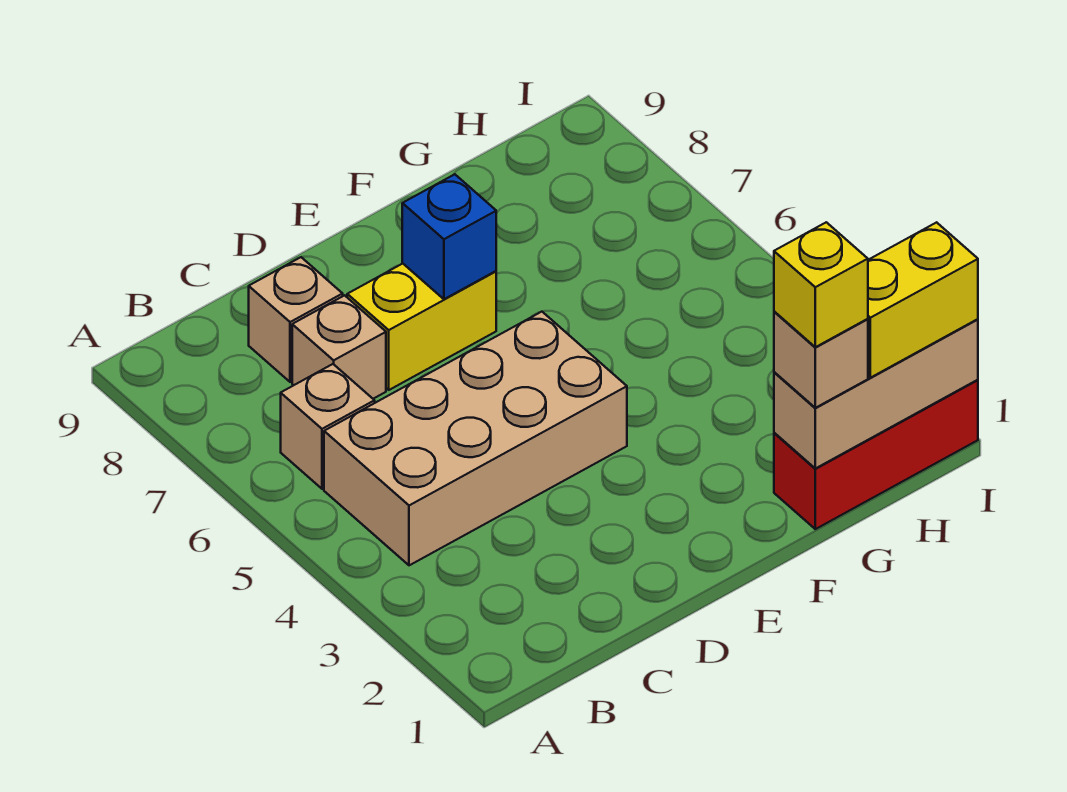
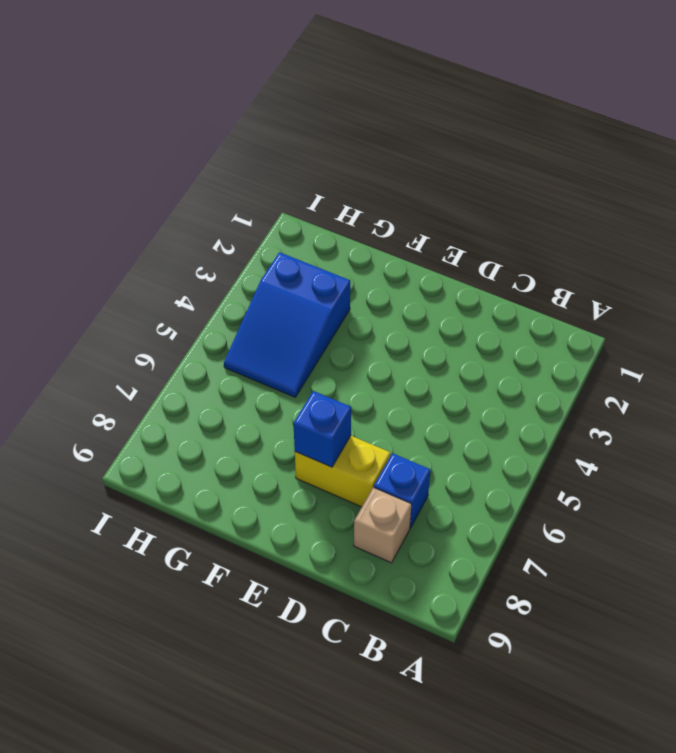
blue 1x1 brick [374,453,430,528] -> tan 1x1 brick [292,295,386,399]
blue 2x3 slope [224,252,350,397] -> none
none -> tan 2x4 brick [324,312,627,565]
none -> tan 1x1 brick [281,364,375,489]

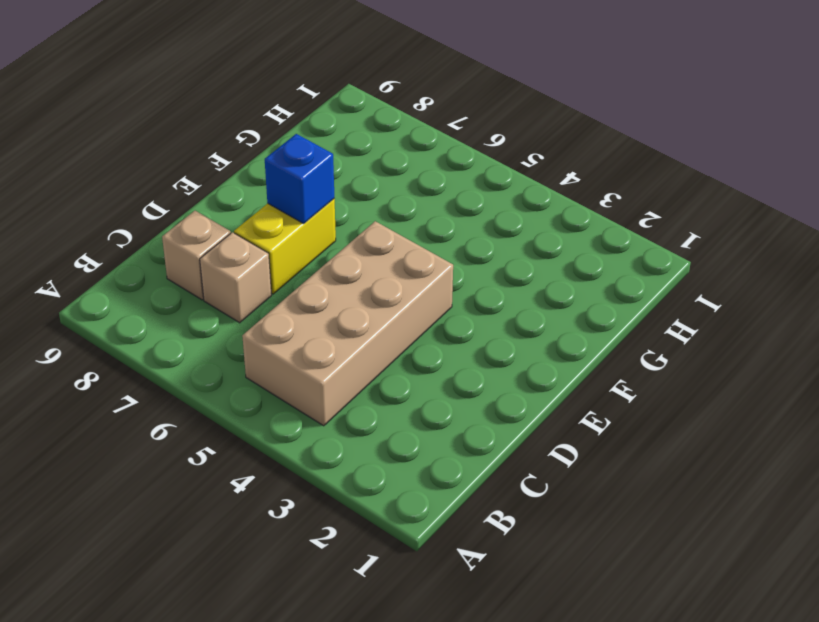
none -> tan 1x1 brick [281,364,375,489]
none -> red 1x3 brick [774,380,978,529]

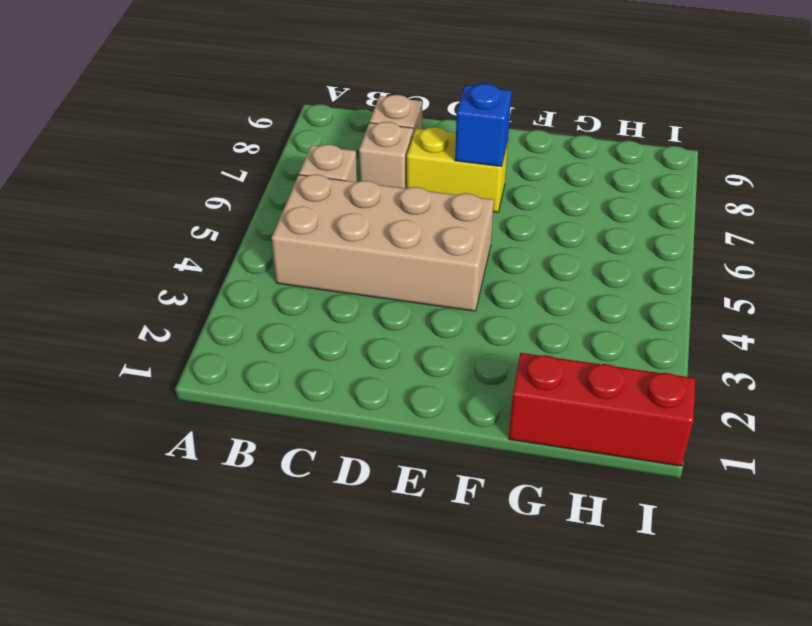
none -> tan 1x3 brick [774,319,978,468]
none -> tan 1x1 brick [774,311,868,408]

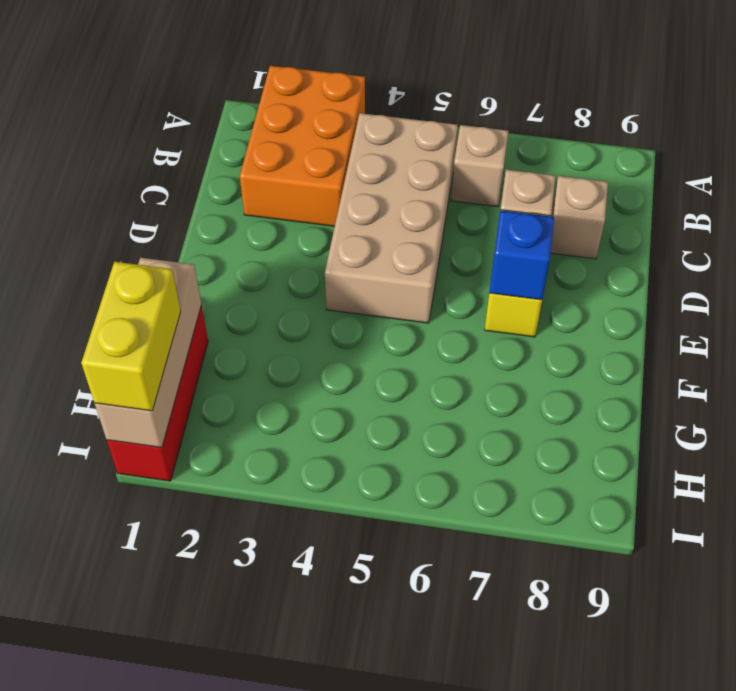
orange 2x3 brick [240,66,365,226] -> none
none -> tan 1x1 brick [774,311,868,408]
none -> yellow 1x1 brick [774,222,868,347]

